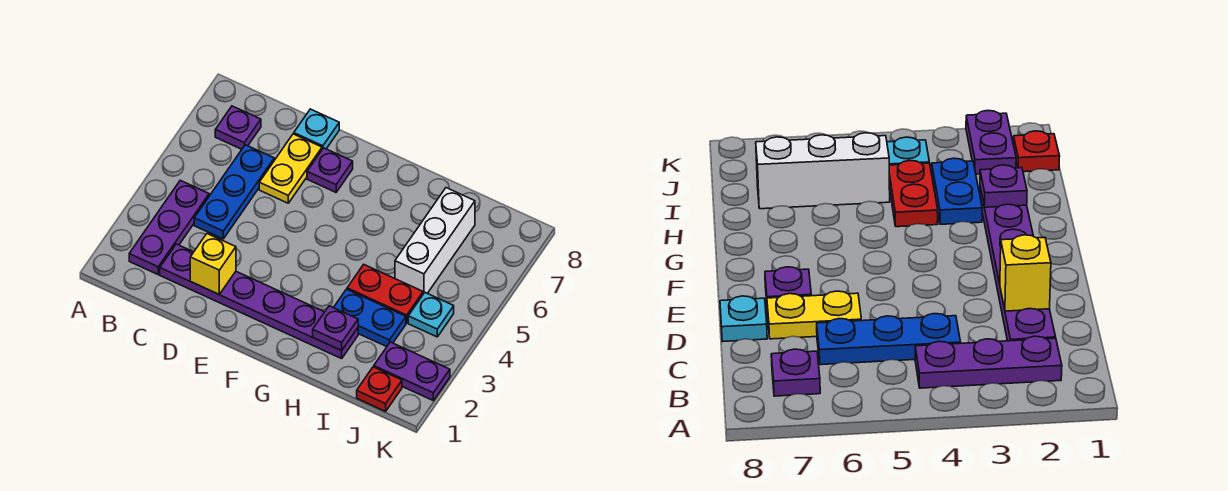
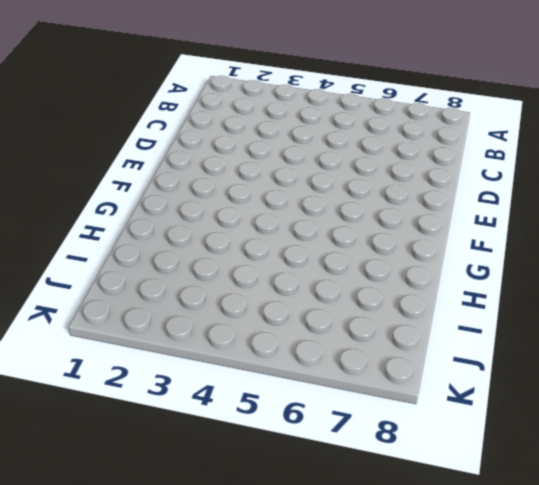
none -> purple 1x3 plate [129,180,209,274]
none -> purple 1x1 plate [215,106,261,149]
none -> purple 1x6 plate [160,244,358,359]

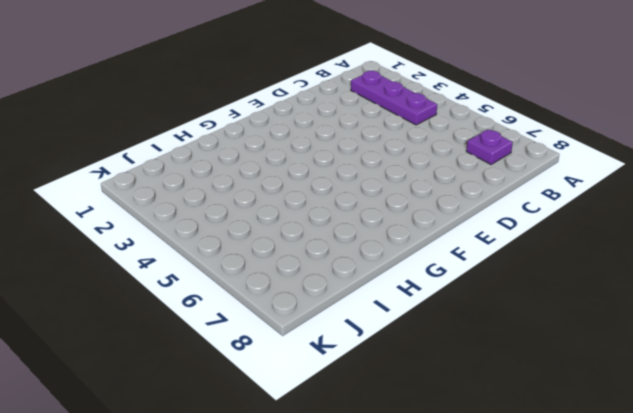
none -> purple 1x6 plate [160,244,358,359]
none -> blue 1x3 plate [194,145,274,239]
none -> yellow 1x2 plate [259,134,322,203]

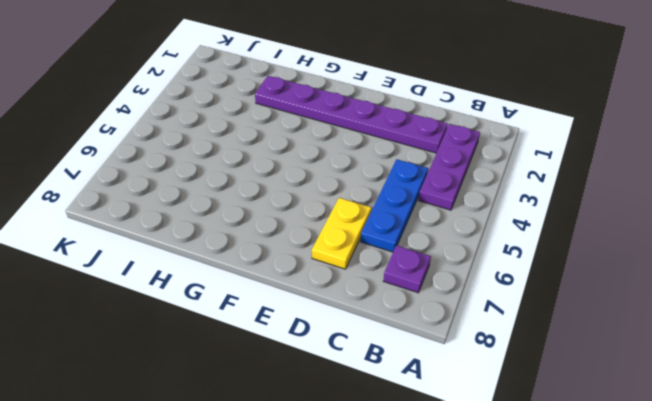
none -> cyan 1x1 plate [294,109,339,149]
none -> purple 1x1 plate [307,148,353,192]
none -> blue 1x2 plate [334,289,406,347]

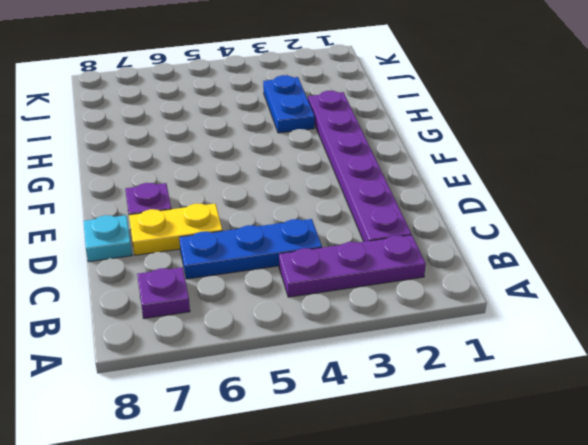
none -> red 1x2 plate [347,265,423,323]
none -> white 1x3 brick [395,188,475,294]
none -> red 1x1 plate [357,367,402,411]

